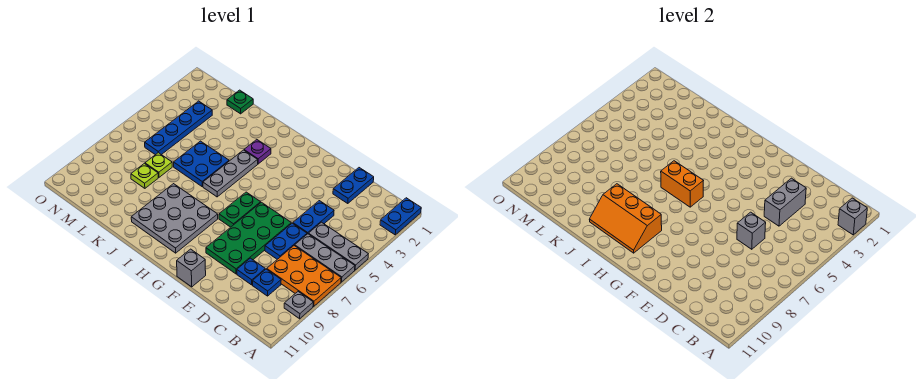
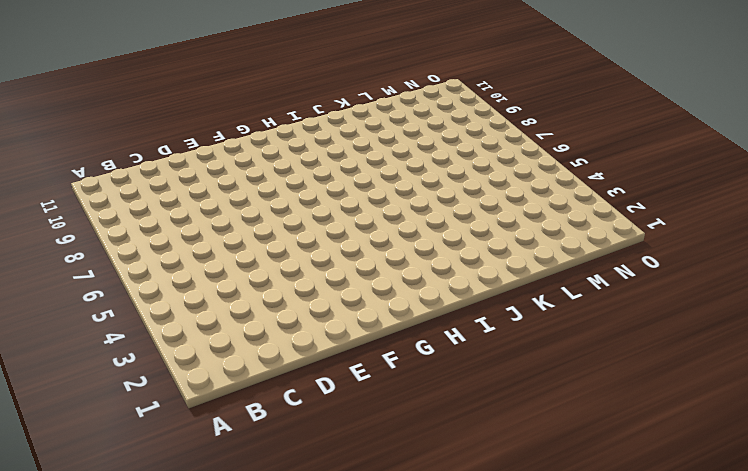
none -> blue 1x2 plate [380,198,421,235]
none -> grey 1x3 plate [308,222,368,270]
none -> grey 1x3 plate [295,234,355,282]

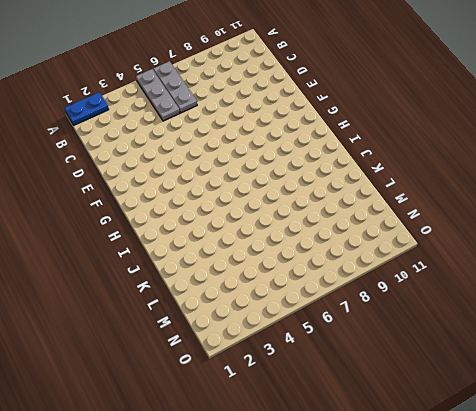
none -> orange 2x3 plate [267,246,341,306]
none -> grey 1x1 plate [284,292,313,319]
none -> blue 1x1 plate [253,269,281,296]

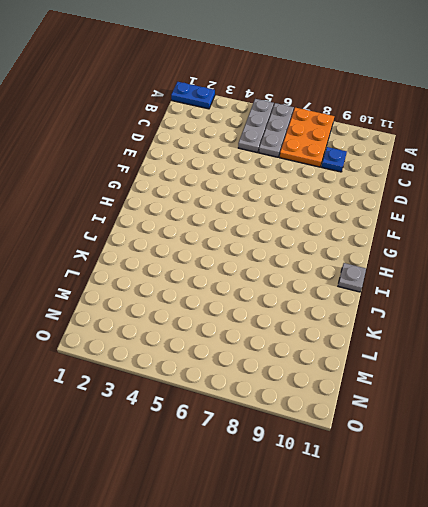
grey 1x1 plate [338,263,366,292] -> grey 1x1 plate moved to [284,292,313,319]
none -> blue 1x2 plate [333,168,374,204]
none -> blue 1x2 plate [293,201,334,234]
none -> blue 1x2 plate [265,223,307,259]

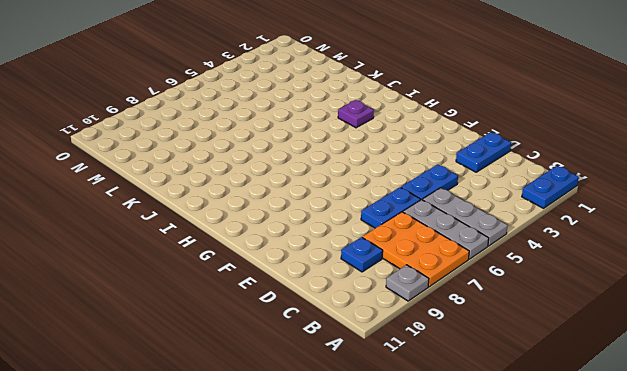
none -> blue 1x1 plate [237,258,265,285]
none -> green 2x4 plate [206,202,291,274]
none -> grey 1x1 brick [177,249,206,287]

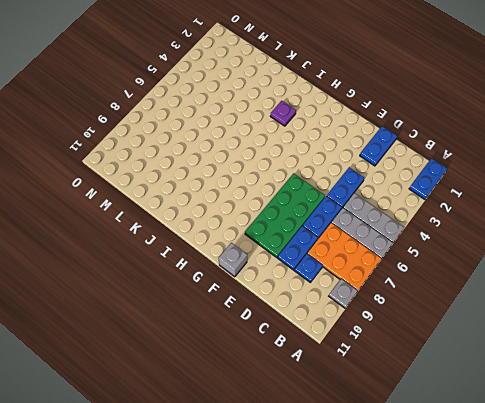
blue 1x2 plate [278,226,318,270] -> blue 1x1 plate [237,258,265,285]
none -> green 1x2 plate [219,192,261,227]
none -> grey 3x3 plate [131,184,218,253]
none -> grey 1x3 plate [203,150,258,197]

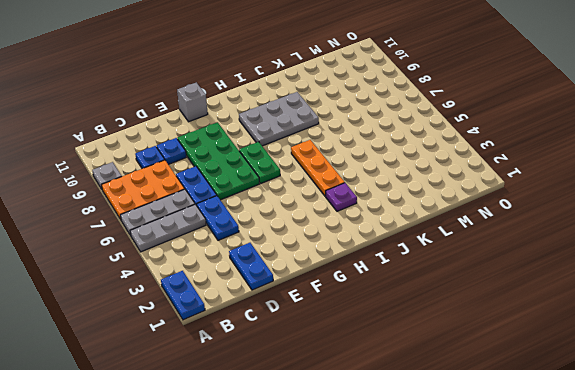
grey 2x3 plate [239,92,319,146] -> grey 3x3 plate [131,184,218,253]
orange 1x3 plate [291,140,345,196] -> grey 1x3 plate [203,150,258,197]
none -> blue 2x2 plate [174,141,229,187]
none -> green 1x1 plate [227,90,253,114]
none -> lime 1x1 plate [145,153,172,177]

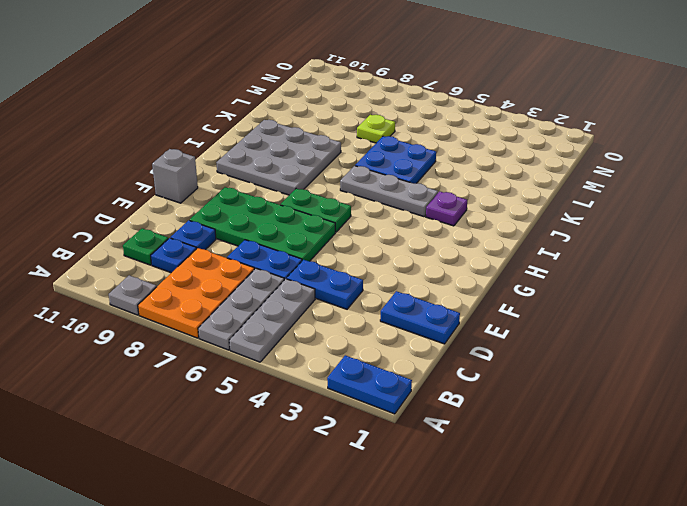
green 1x1 plate [123,228,168,265] -> green 1x1 plate moved to [227,90,253,114]
none -> lime 1x1 plate [131,163,158,188]
none -> blue 1x4 plate [145,101,212,155]
none -> grey 1x1 brick [838,198,867,235]

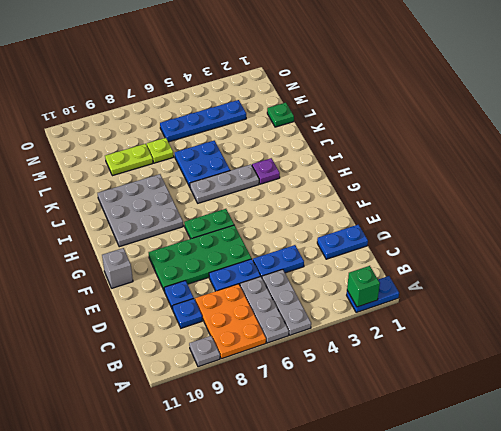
green 1x1 brick [347,266,380,307] -> grey 1x1 brick [838,198,867,235]
lime 1x2 plate [105,144,153,176] -> lime 1x1 plate [131,163,158,188]
none -> grey 1x2 brick [764,178,806,226]
none -> grey 1x1 brick [737,212,766,249]
none -> orange 1x2 brick [661,161,703,207]

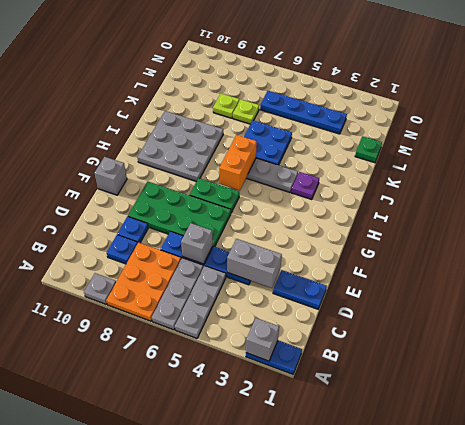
none -> orange 2x3 slope [589,184,662,253]

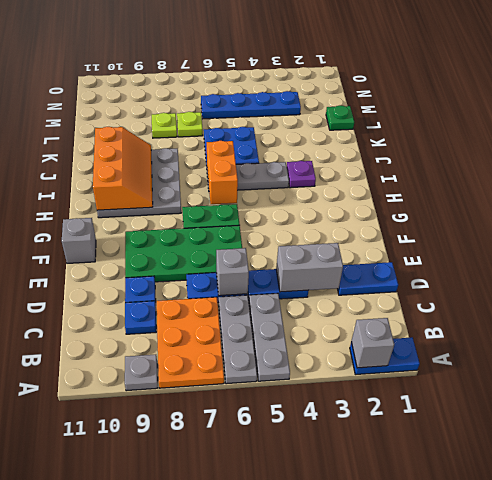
orange 2x3 slope [93,127,153,210] -> orange 2x3 slope turned to [589,184,662,253]

